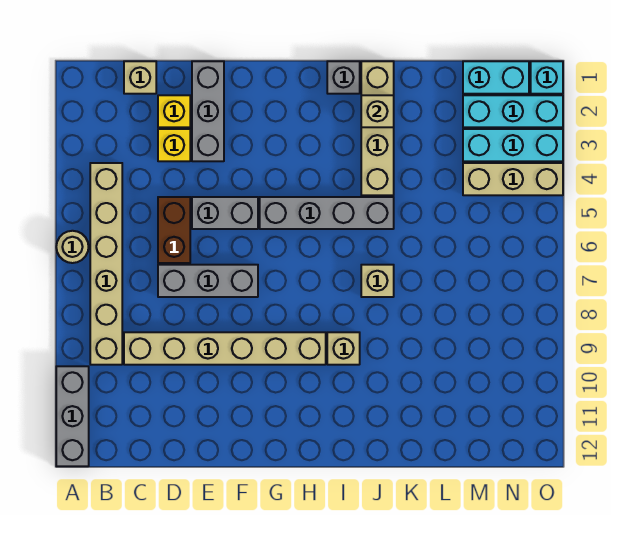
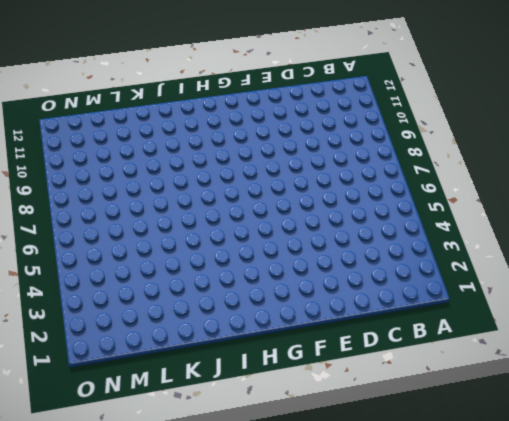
none -> tan 1x1 round brick [56,231,89,263]
none -> grey 1x3 brick [56,366,89,466]
none -> tan 1x6 brick [90,163,122,365]

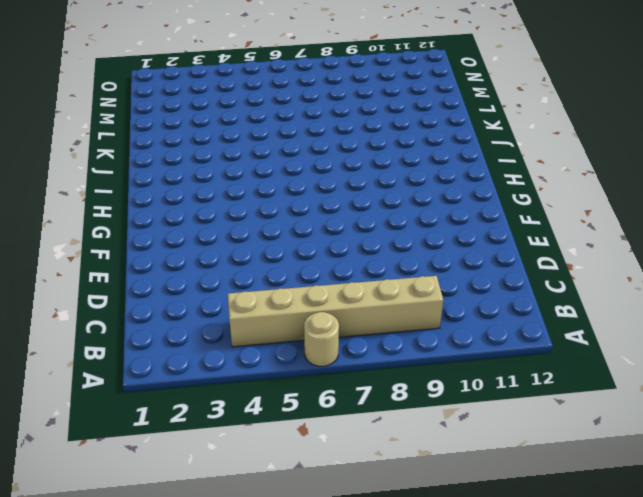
none -> grey 1x3 brick [56,366,89,466]
none -> tan 1x1 brick [124,61,156,94]
none -> tan 1x6 brick [124,332,326,365]

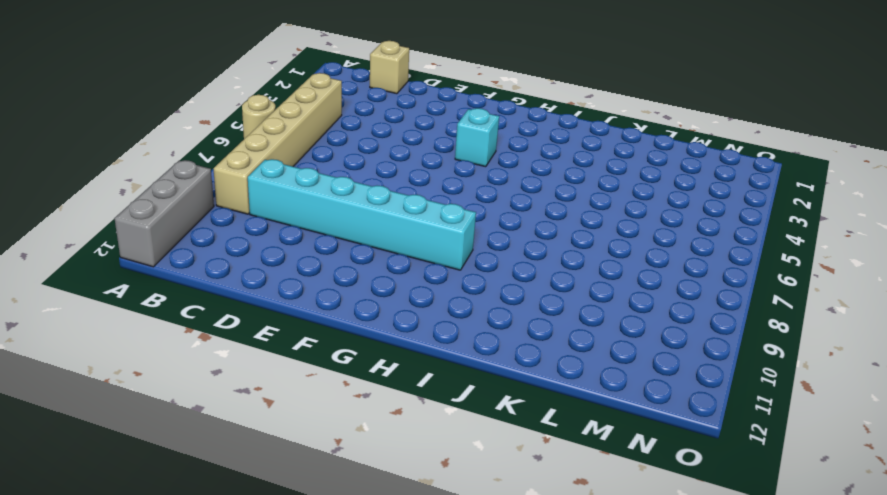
cyan 1x6 brick [248,159,476,270] -> tan 1x6 brick [124,332,326,365]
cyan 1x1 brick [455,108,499,167] -> cyan 1x1 brick moved to [531,61,563,94]
none -> yellow 1x1 brick [158,95,190,127]
none -> yellow 1x1 brick [158,129,190,161]
none -> brown 1x2 brick [158,197,190,263]

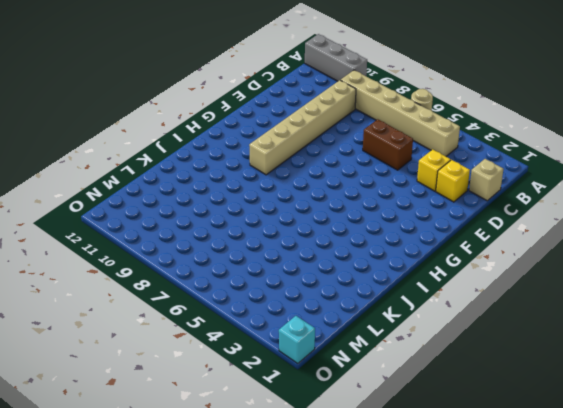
none -> grey 1x3 brick [158,265,258,297]
none -> grey 1x3 brick [192,61,224,161]
none -> grey 1x2 brick [192,197,258,229]

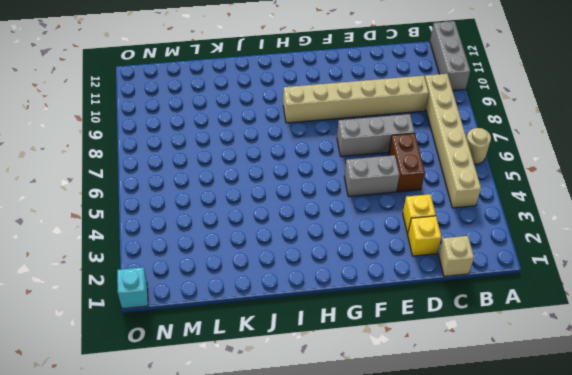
none -> grey 1x3 brick [192,61,224,161]
none -> grey 1x4 brick [260,197,394,229]
none -> grey 1x1 brick [327,61,360,94]

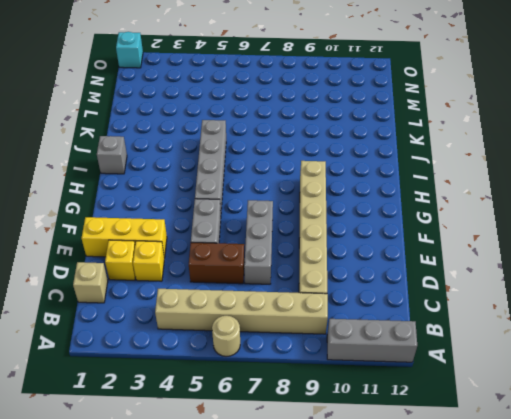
yellow 1x3 brick [82,217,167,257] -> grey 1x3 brick [192,61,224,161]
none -> tan 1x1 brick [327,332,360,365]
none -> tan 1x4 brick [361,61,394,195]
none -> tan 1x1 brick [361,265,394,297]

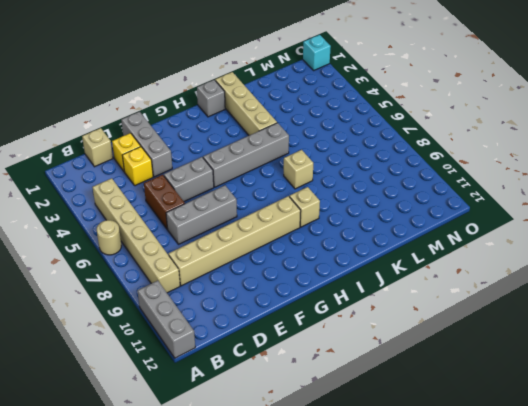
none -> cyan 1x2 brick [463,61,529,94]
none -> cyan 1x3 brick [463,95,563,127]
none -> cyan 1x3 brick [463,129,563,161]

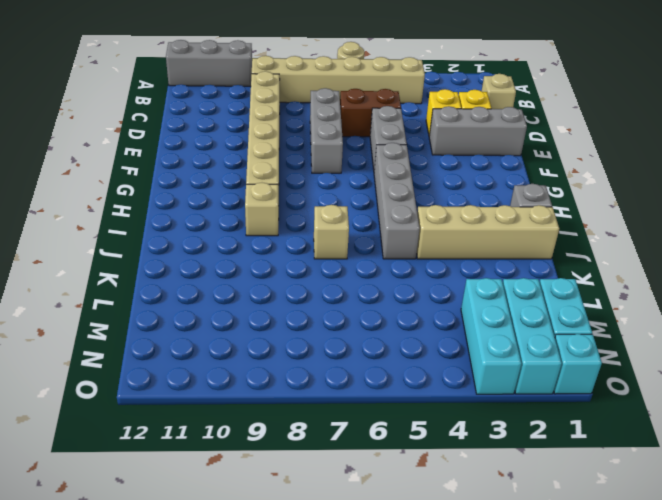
none -> tan 1x3 brick [463,163,563,195]
none -> tan 1x1 brick [361,95,394,127]

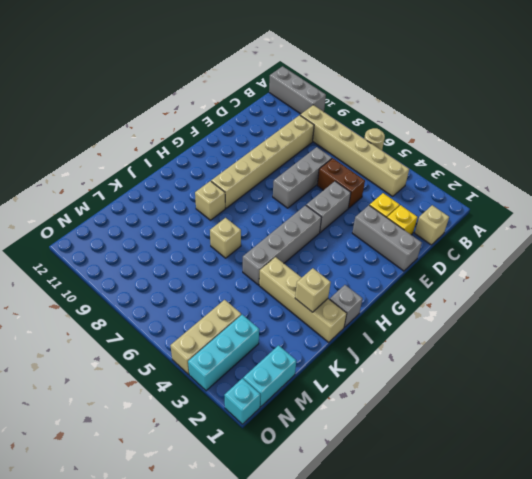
none -> cyan 1x3 brick [463,95,563,127]

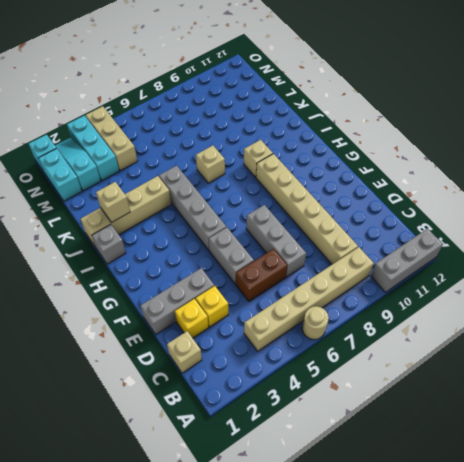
cyan 1x3 slope [55,138,101,191] -> cyan 1x3 brick [463,95,563,127]

